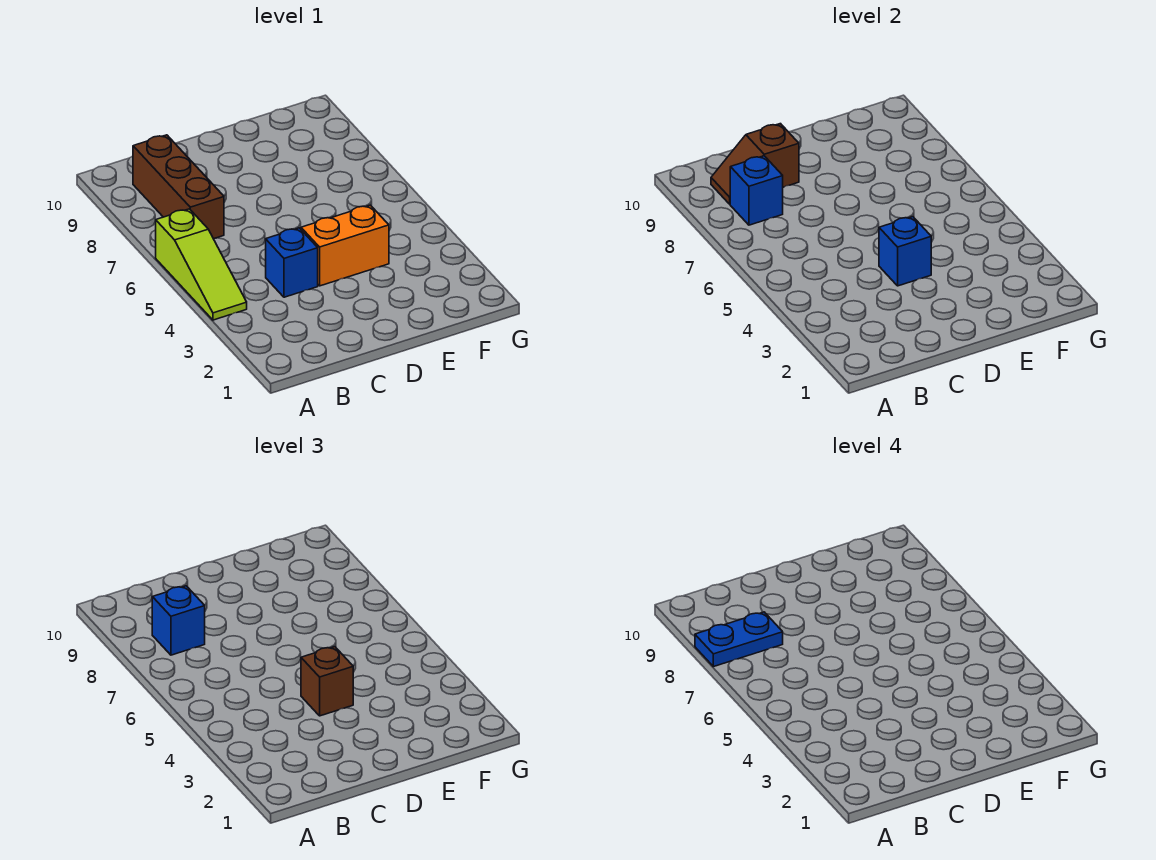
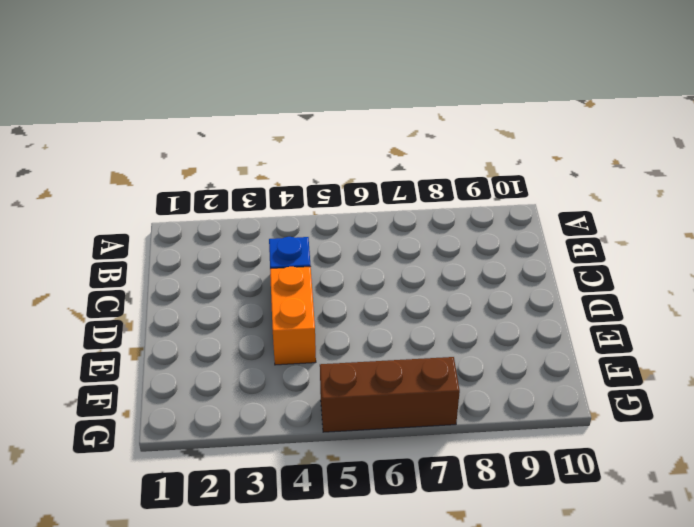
brown 1x3 brick [320,357,460,432] -> brown 1x3 brick moved to [133,135,224,239]
none -> lime 1x3 slope [156,209,247,320]
none -> blue 1x1 brick [730,156,783,225]

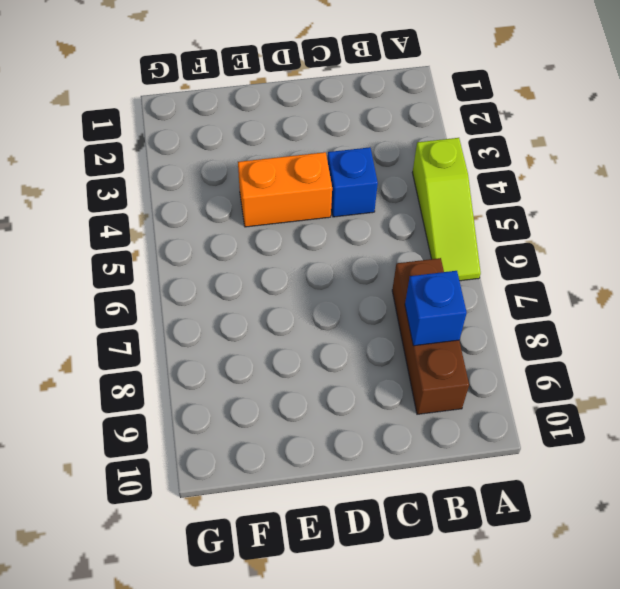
lime 1x3 slope [412,138,481,281] -> lime 1x3 slope turned to [156,209,247,320]
none -> brown 1x2 slope [711,124,799,204]
none -> blue 1x1 brick [879,217,931,286]

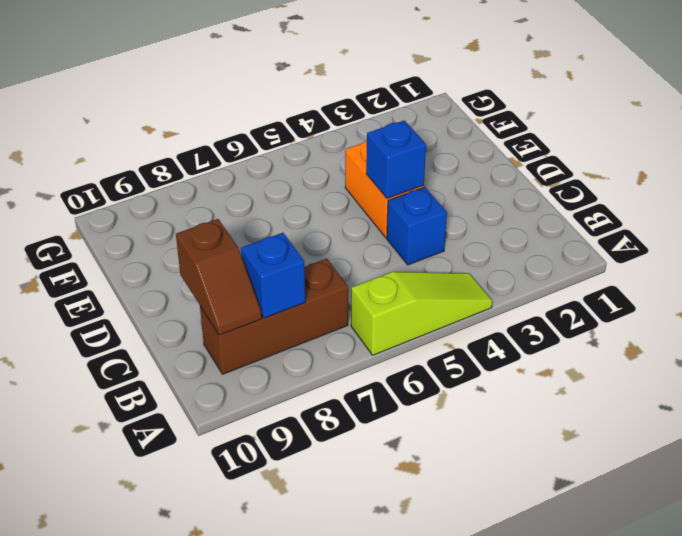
none -> blue 1x1 brick [152,586,205,655]
none -> brown 1x1 brick [301,647,353,716]

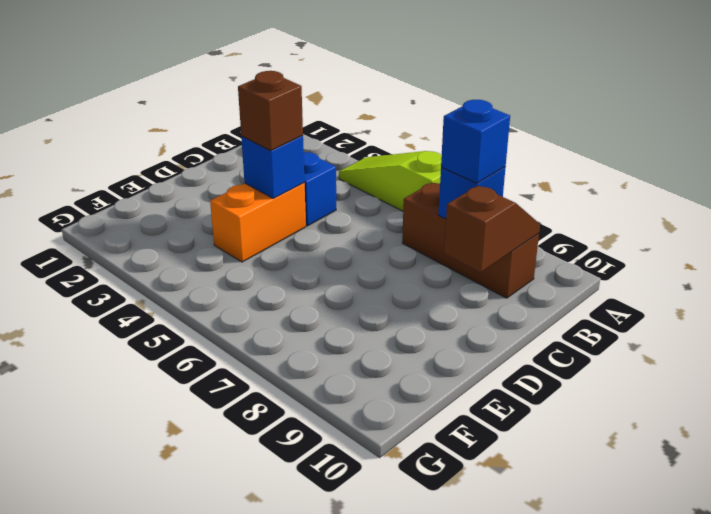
none -> blue 1x2 plate [695,612,783,667]

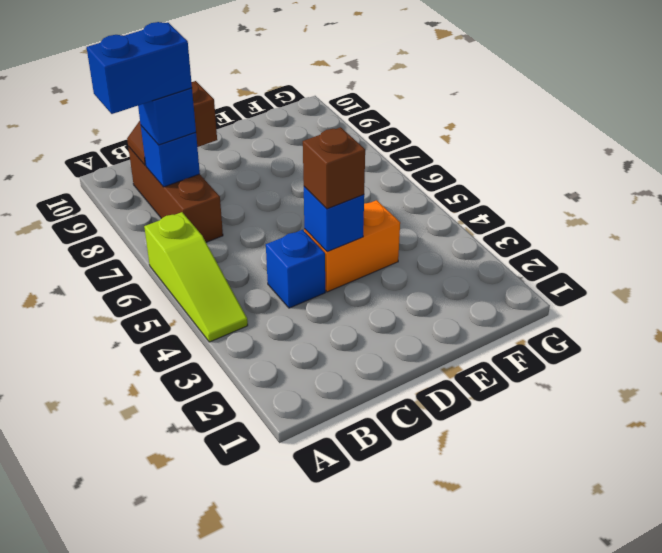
blue 1x2 brick [87,22,192,114] -> blue 1x2 plate [695,612,783,667]

